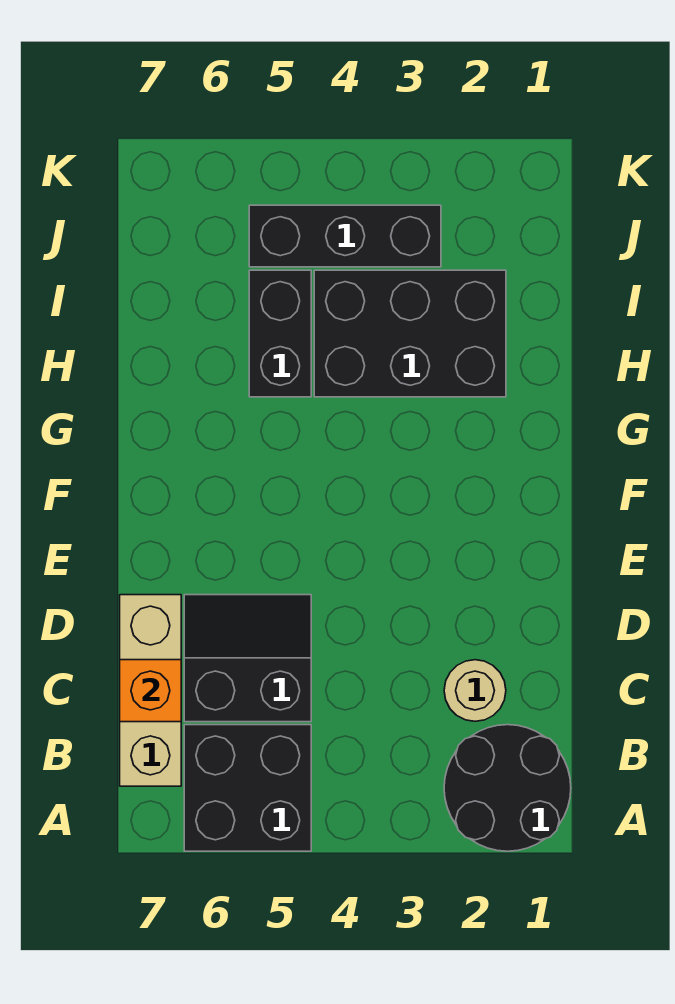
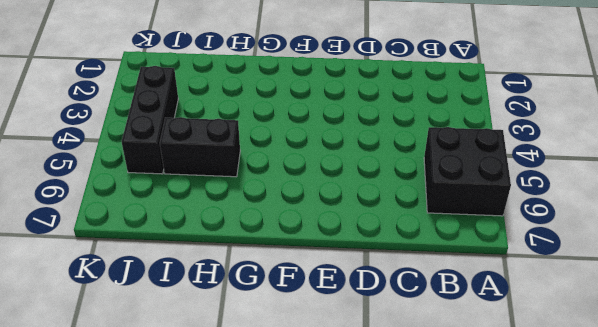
none -> black 2x2 round brick [444,725,571,851]
none -> tan 1x3 brick [120,595,181,786]

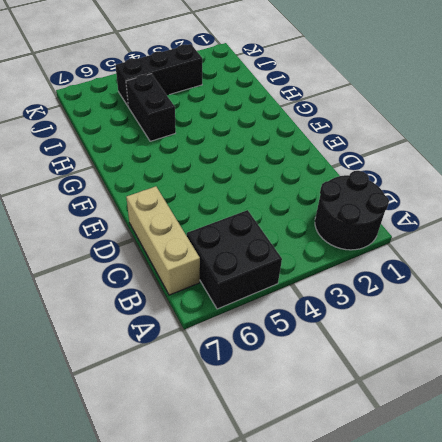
none -> tan 1x1 round brick [444,660,506,721]
none -> black 2x2 slope [184,595,311,722]

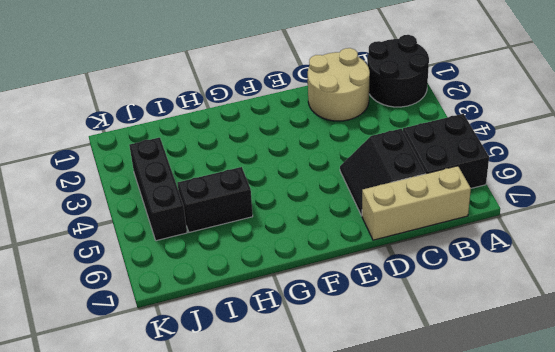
tan 2x2 round brick [308,48,370,121] -> tan 1x1 round brick [444,660,506,721]
none -> black 2x3 brick [314,270,506,397]
none -> orange 1x1 brick [120,660,181,722]

